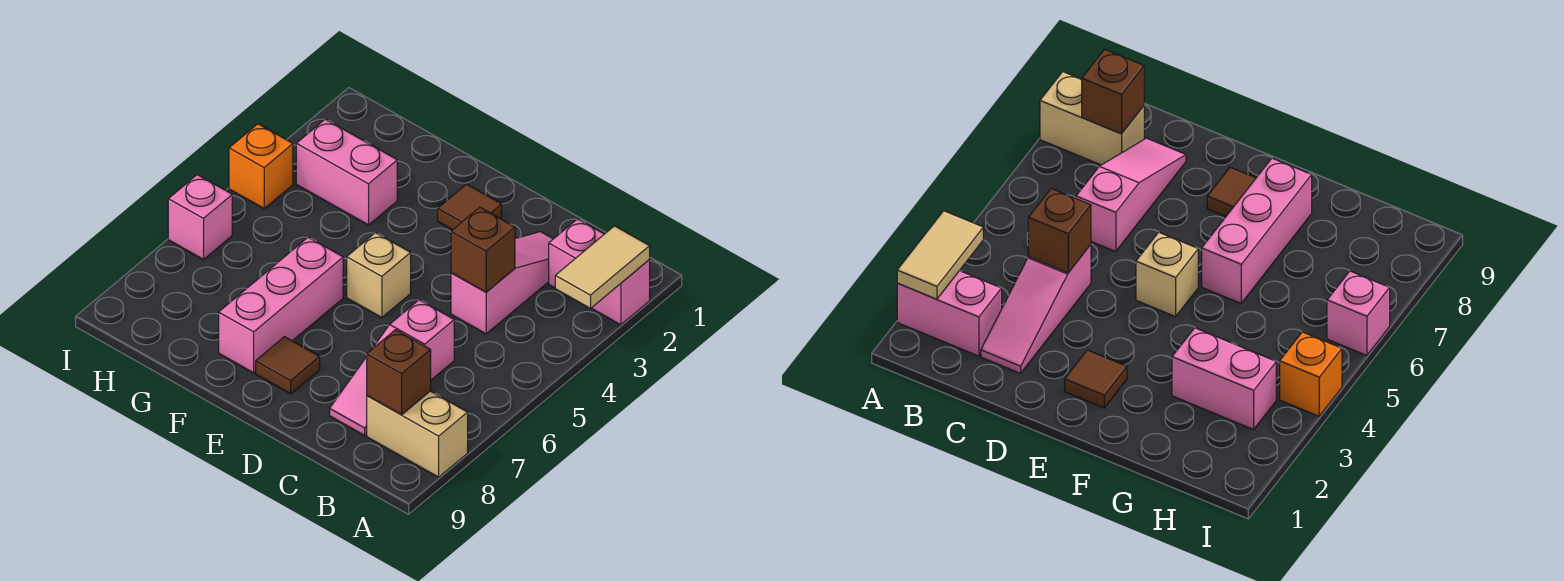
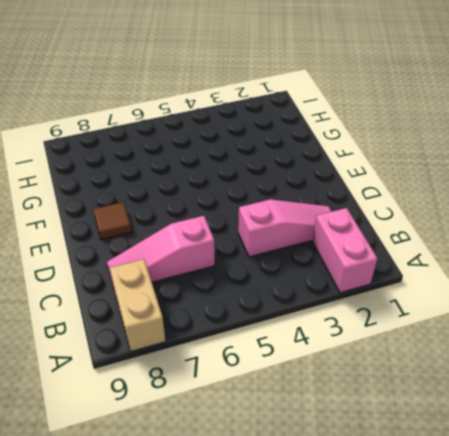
none -> brown 1x1 tile [438,184,502,230]
none -> tan 1x1 brick [347,233,411,318]
none -> pink 1x3 brick [219,237,343,373]

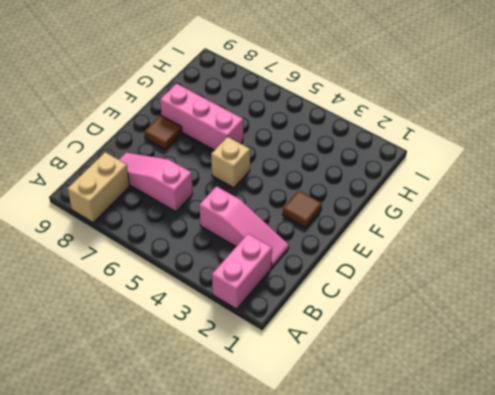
none -> pink 1x2 brick [296,119,397,225]
none -> orange 1x1 brick [229,124,293,209]
none -> pink 1x1 brick [168,175,232,260]

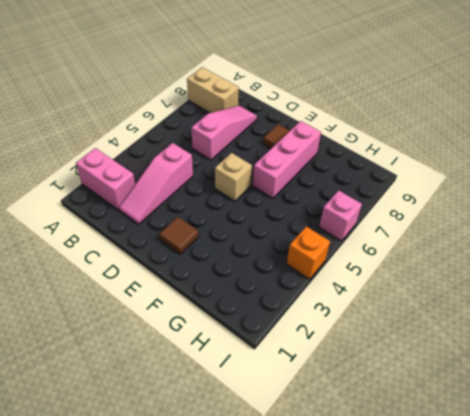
none -> pink 1x2 brick [296,119,397,225]
none -> tan 1x2 tile [555,226,650,309]
none -> brown 1x1 brick [367,330,431,415]

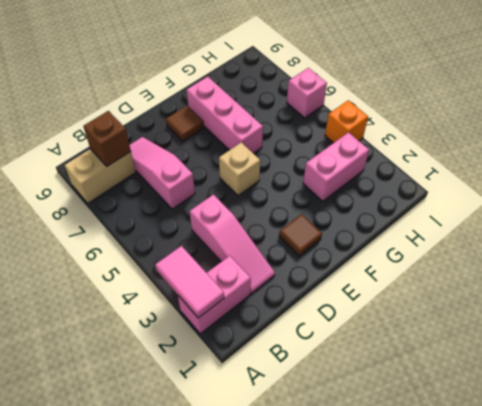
pink 1x2 tile [155,246,224,318] -> tan 1x2 tile [555,226,650,309]
none -> brown 1x1 brick [451,207,515,292]

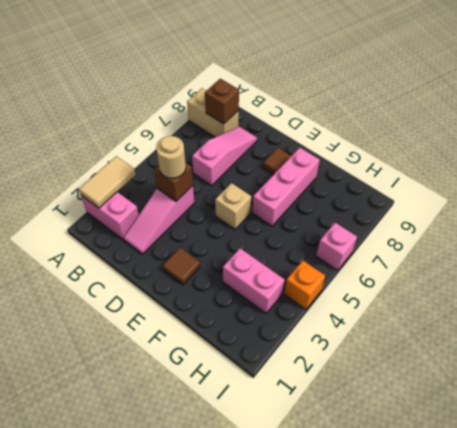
tan 1x1 round brick [156,136,186,178] -> none

